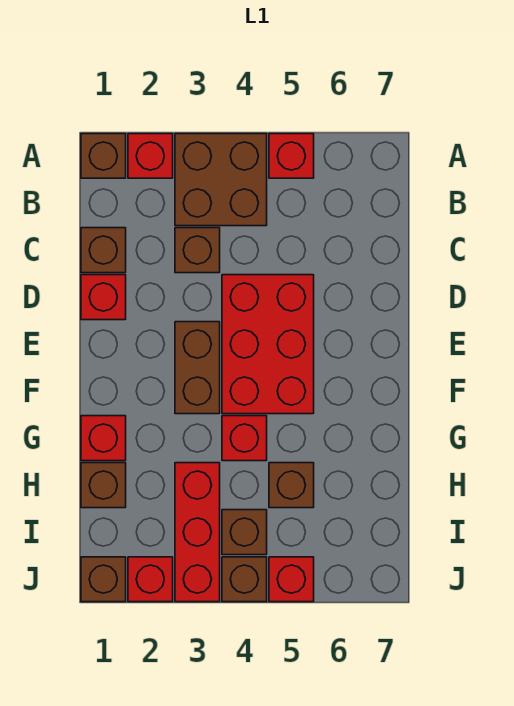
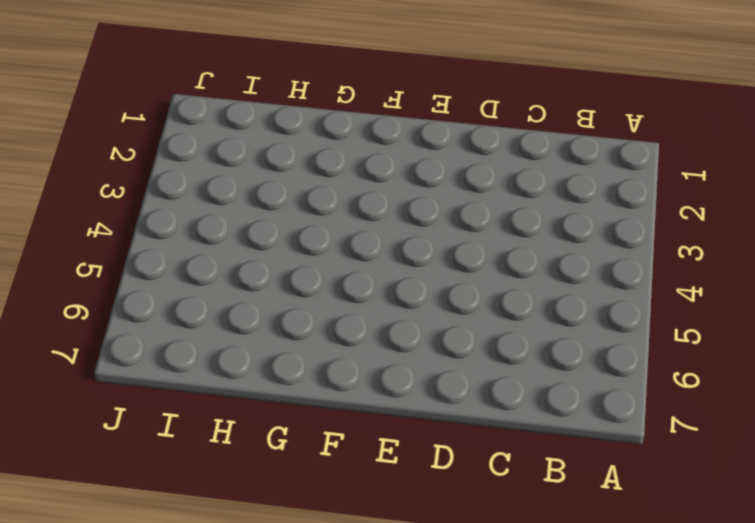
none -> brown 1x1 brick [81,134,126,178]
none -> red 1x1 brick [128,134,173,178]
none -> brown 2x2 brick [175,134,267,226]

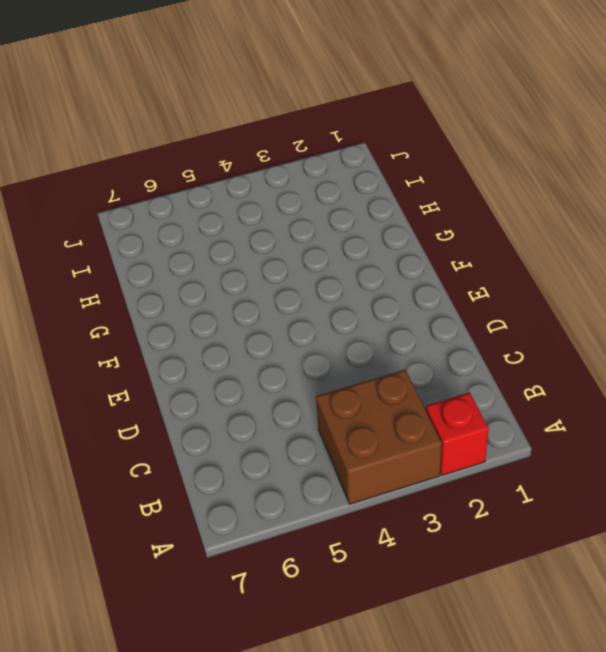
none -> brown 1x1 brick [81,134,126,178]
none -> red 1x1 brick [269,134,314,178]
none -> brown 1x1 brick [81,228,126,273]

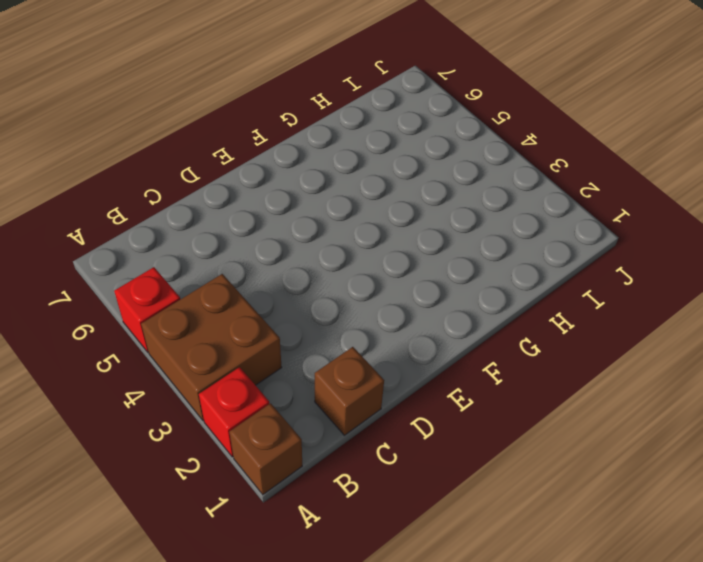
none -> brown 1x1 brick [175,228,220,273]
none -> red 1x1 brick [81,275,126,320]
none -> red 2x3 brick [222,275,314,414]

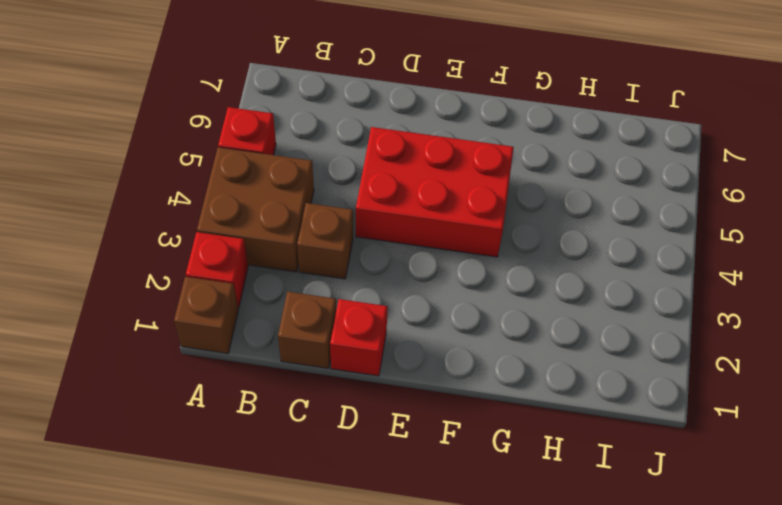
none -> brown 1x2 brick [175,322,220,414]
none -> red 1x1 brick [81,416,126,461]
none -> red 1x1 brick [222,416,267,461]

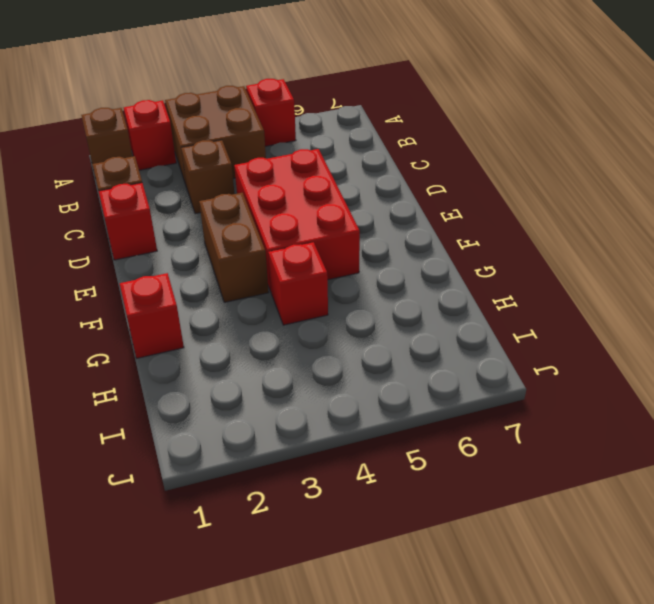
none -> brown 1x1 brick [81,463,126,508]
none -> red 1x3 brick [175,463,220,602]
none -> brown 1x1 brick [269,463,314,508]

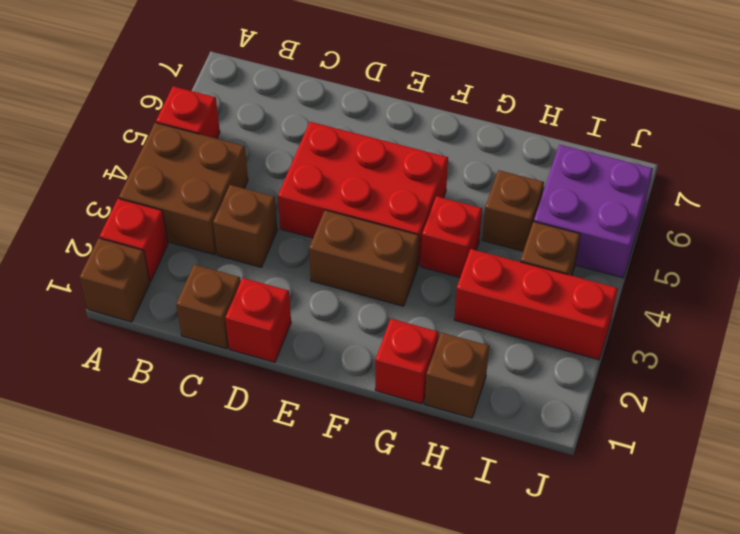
purple 2x2 brick [534,145,653,278] -> red 1x1 brick [269,557,314,602]
none -> brown 1x1 brick [81,557,126,602]
none -> red 1x1 brick [128,557,173,602]
none -> brown 1x1 brick [222,557,267,602]

